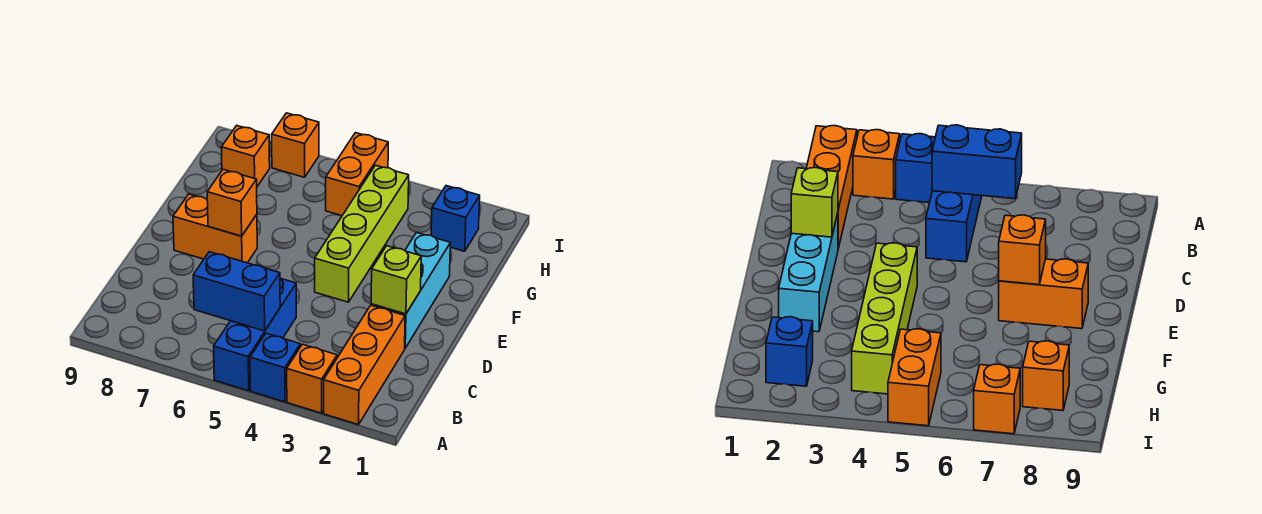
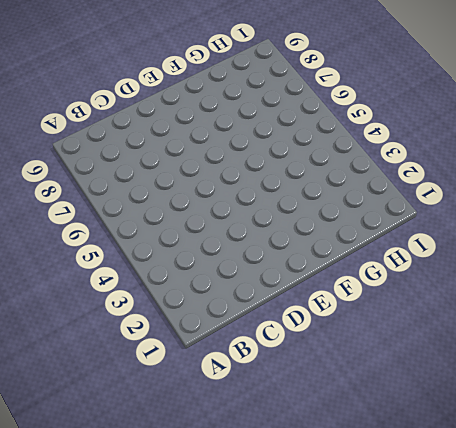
none -> orange 1x3 brick [324,305,405,425]
none -> orange 1x1 brick [287,344,337,413]
none -> blue 1x1 brick [250,333,300,402]

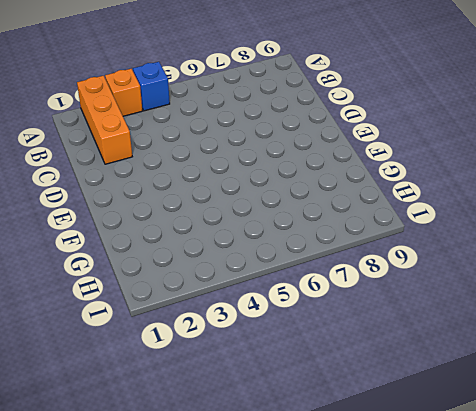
none -> blue 1x3 brick [214,278,296,391]
none -> cyan 1x3 brick [371,233,450,348]
none -> lime 1x4 brick [315,165,409,302]

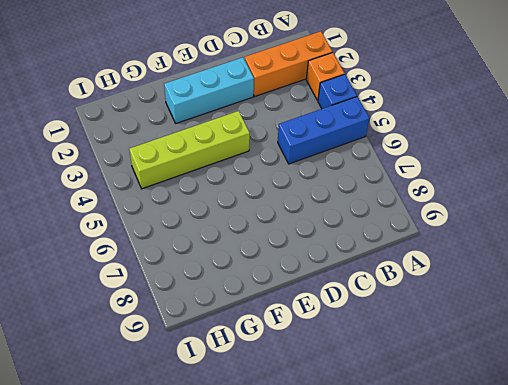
none -> orange 1x2 brick [173,194,257,263]
none -> blue 1x1 brick [431,186,480,251]
none -> orange 1x2 brick [326,133,388,216]

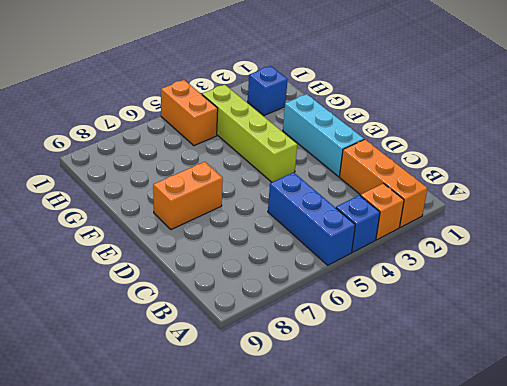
none -> orange 1x1 brick [221,125,270,186]
none -> orange 1x1 brick [272,113,319,177]
none -> blue 1x2 brick [193,252,280,331]

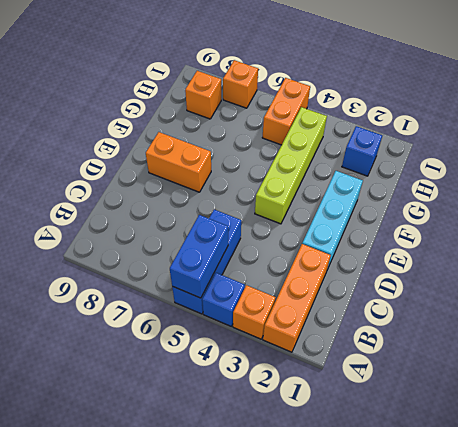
blue 1x2 brick [170,215,228,298] -> blue 1x2 brick turned to [193,252,280,331]
none -> lime 1x1 brick [371,246,421,314]
none -> orange 1x1 brick [207,170,257,236]

